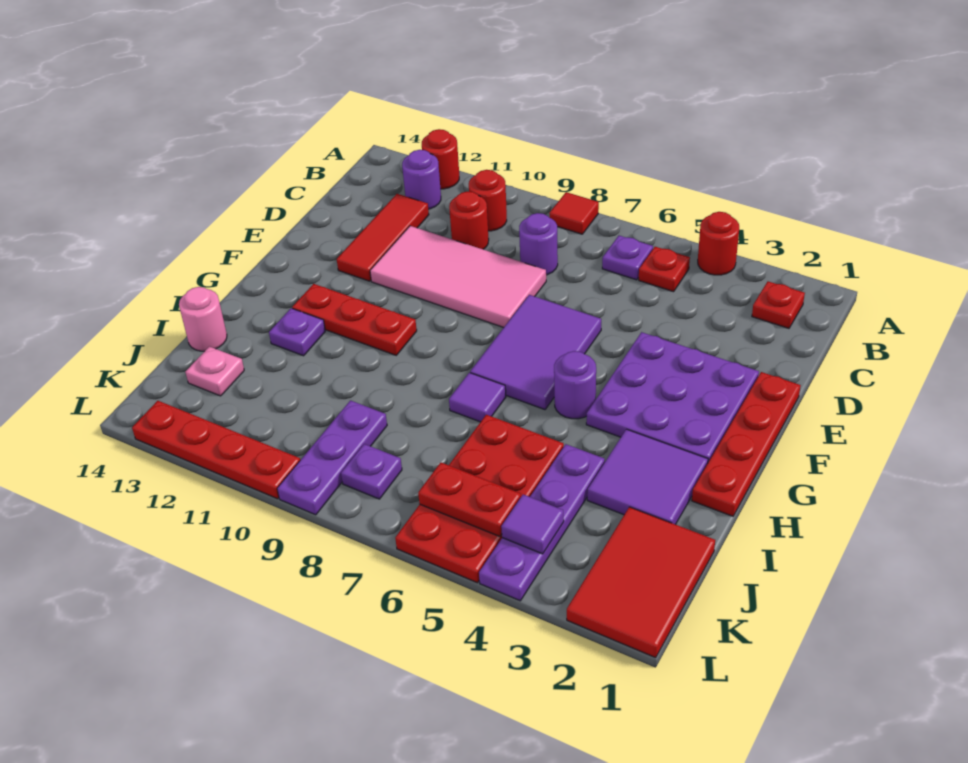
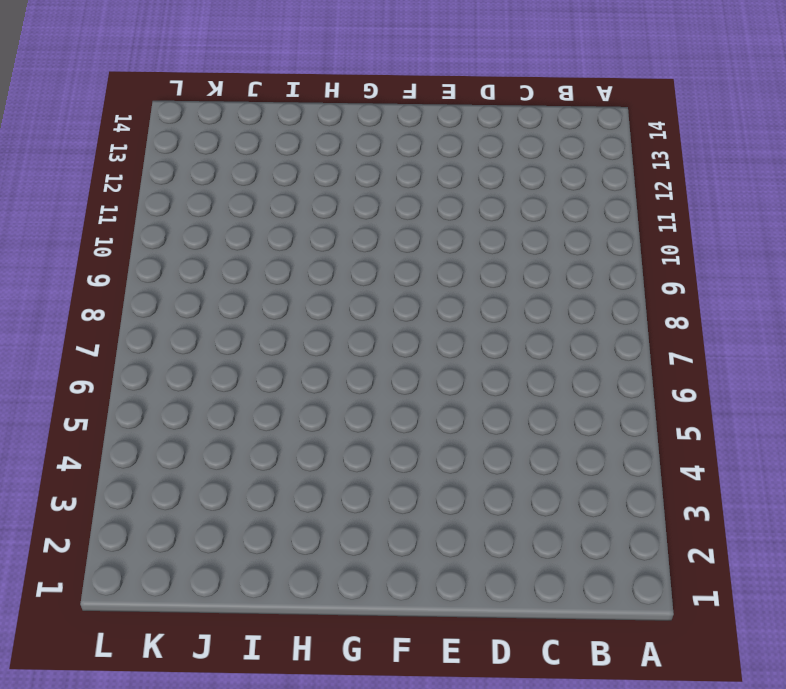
none -> red 1x1 round brick [698,212,739,275]
none -> red 1x1 tile [549,192,599,234]
none -> red 1x1 round brick [422,129,459,189]
none -> red 1x1 plate [752,281,805,328]

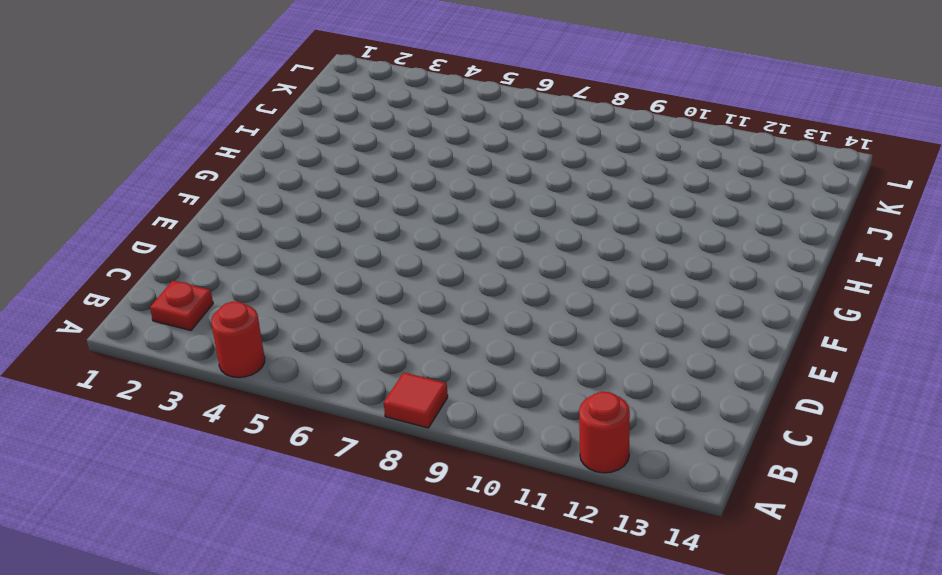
none -> red 1x1 plate [639,247,690,292]
none -> purple 1x1 plate [602,236,653,280]
none -> red 1x1 round brick [469,170,507,231]
none -> purple 1x1 round brick [402,150,441,209]

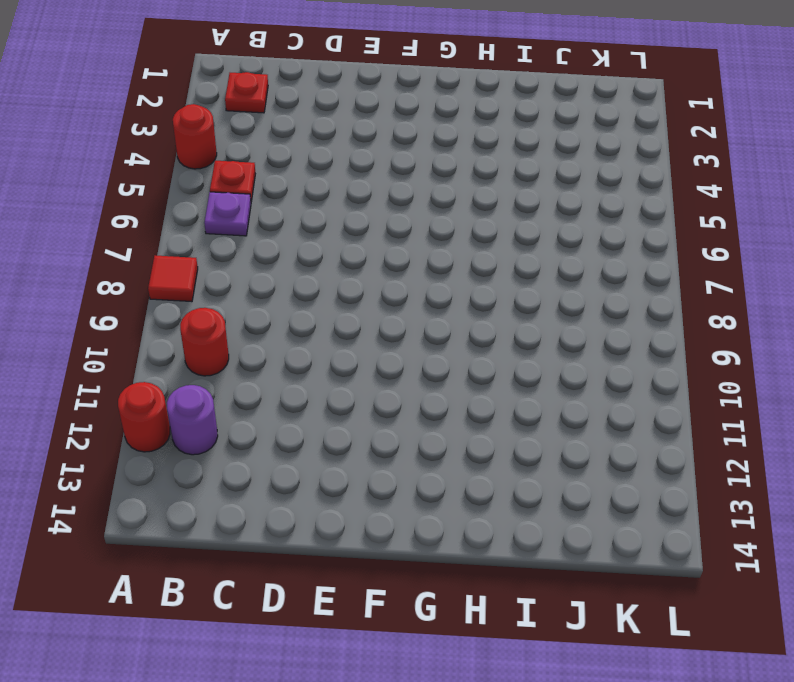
none -> purple 1x1 round brick [519,213,558,275]
none -> red 1x1 round brick [449,191,489,249]
none -> red 1x3 tile [337,194,429,281]
none -> pink 2x4 tile [370,226,546,328]

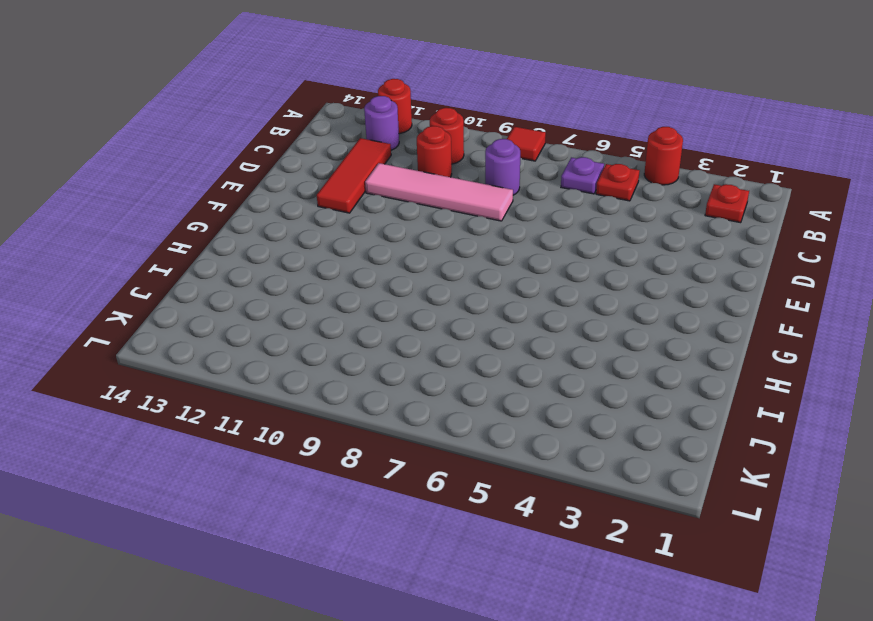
pink 1x4 tile [365,163,513,221] -> pink 2x4 tile [370,226,546,328]
none -> red 1x4 plate [692,372,801,516]
none -> purple 3x3 plate [586,332,759,462]
none -> purple 2x3 tile [470,295,601,410]
none -> purple 1x1 round brick [554,351,596,419]

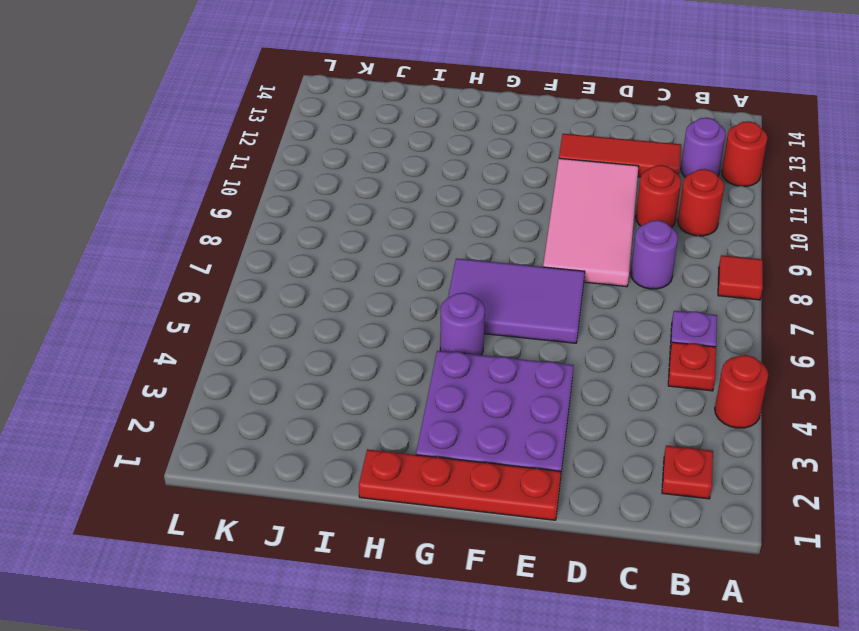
none -> red 1x3 plate [292,284,417,355]
none -> purple 2x2 tile [587,429,708,524]
none -> purple 1x1 tile [449,373,506,422]
none -> purple 1x1 plate [269,308,325,356]

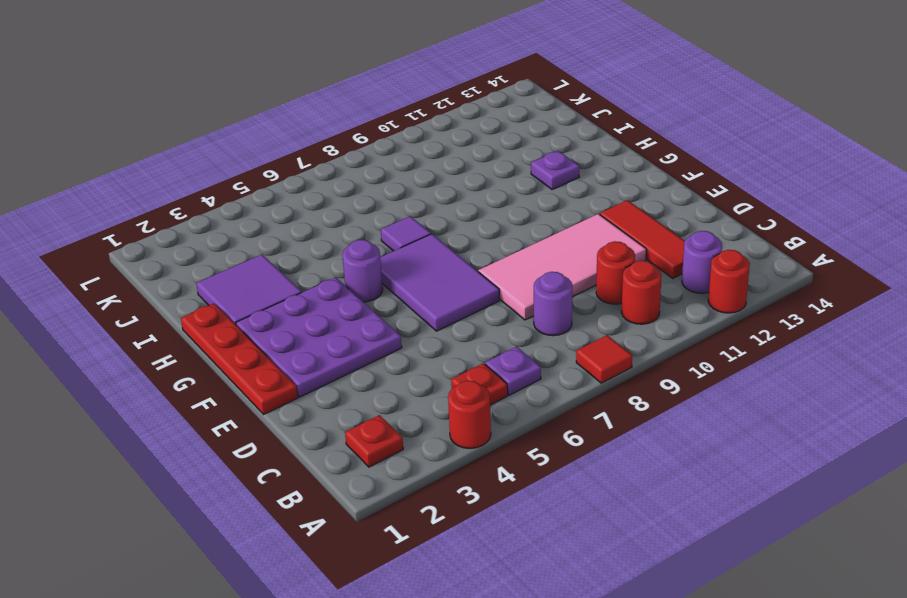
none -> red 1x3 plate [292,284,417,355]
none -> purple 1x4 plate [479,444,605,601]
none -> red 2x4 plate [395,415,564,583]
none -> pink 1x1 round brick [179,287,227,351]

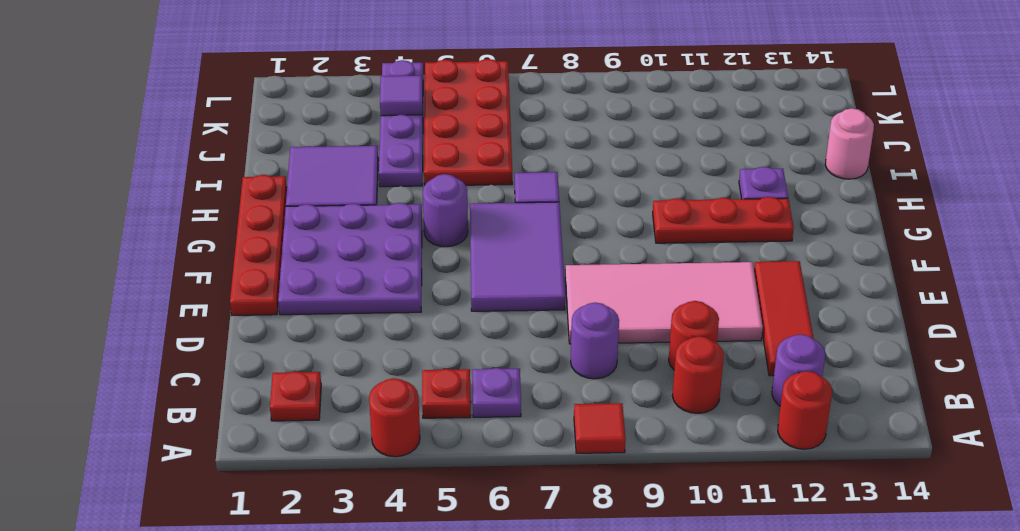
none -> red 2x3 tile [567,507,715,658]
none -> purple 1x3 plate [277,400,387,515]
none -> pink 1x1 plate [185,347,244,396]
none -> purple 1x1 plate [341,444,402,499]

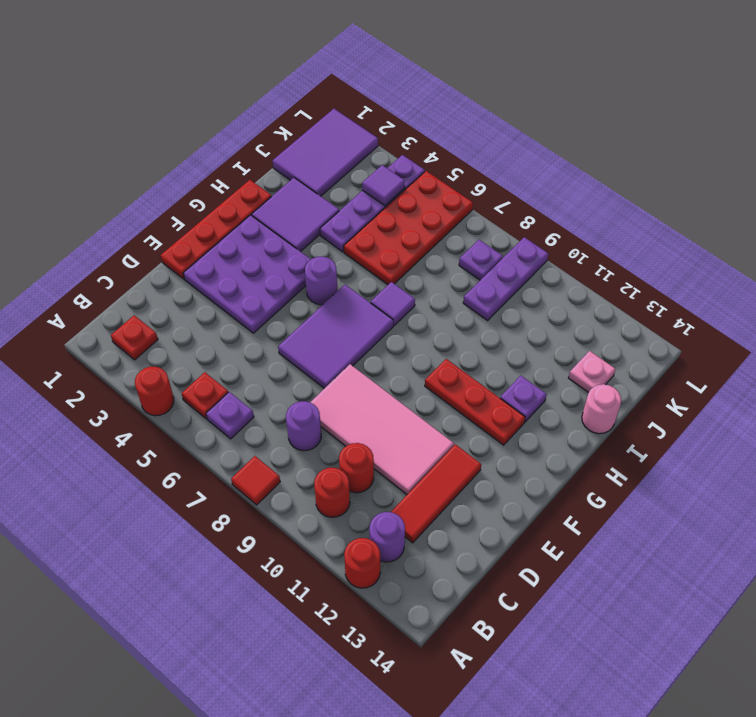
purple 2x3 tile [273,109,378,196] -> red 2x3 tile [567,507,715,658]
none -> red 1x4 plate [132,401,300,499]
none -> red 1x2 plate [418,463,521,537]

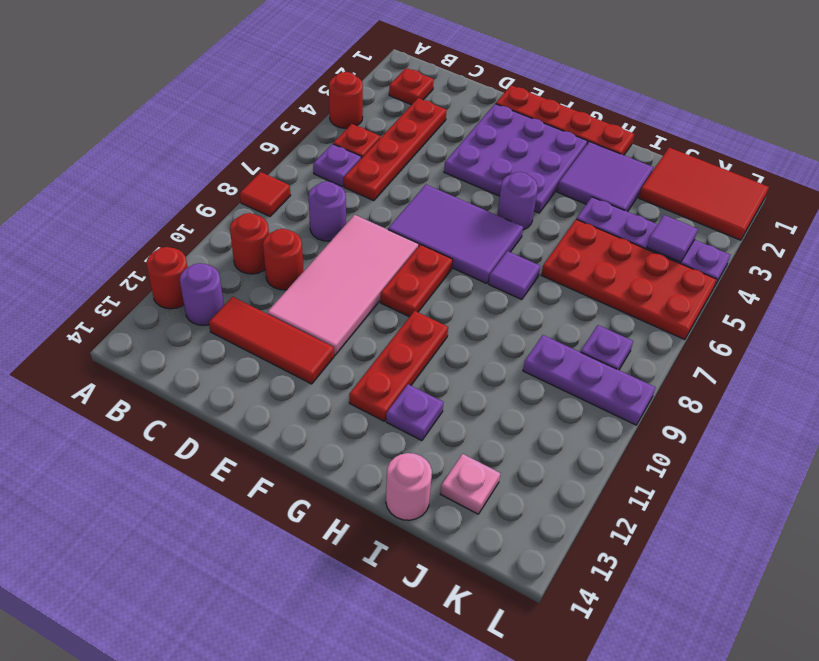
red 1x4 plate [344,98,447,201] -> red 1x4 plate moved to [132,401,300,499]
red 1x2 plate [380,245,453,317] -> red 1x2 plate moved to [418,463,521,537]

